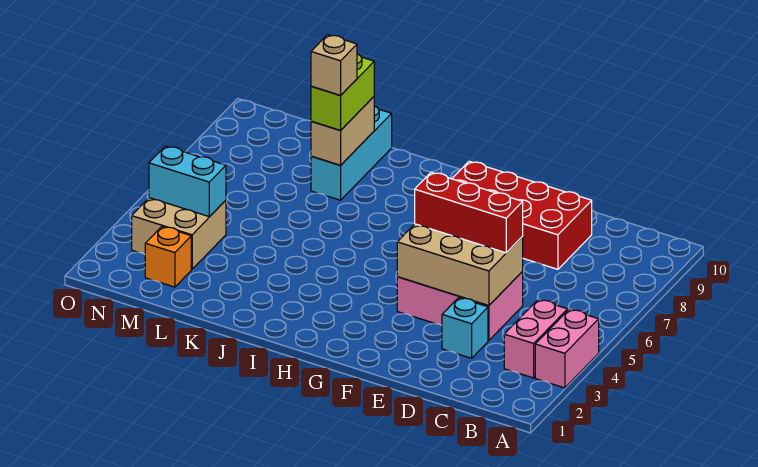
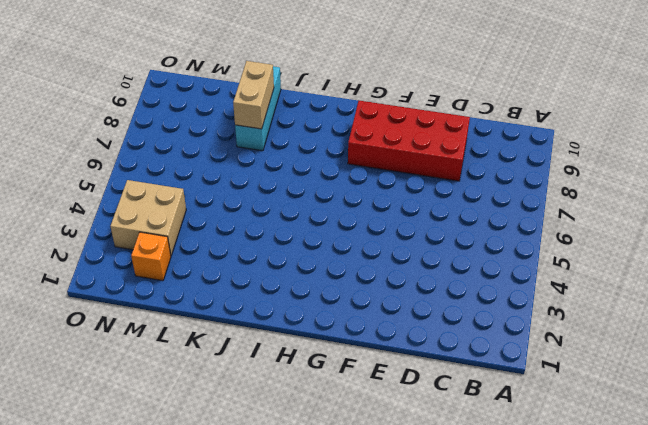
none -> pink 1x2 brick [535,309,599,388]
none -> pink 1x2 brick [504,300,568,378]
none -> cyan 1x1 brick [442,298,488,358]

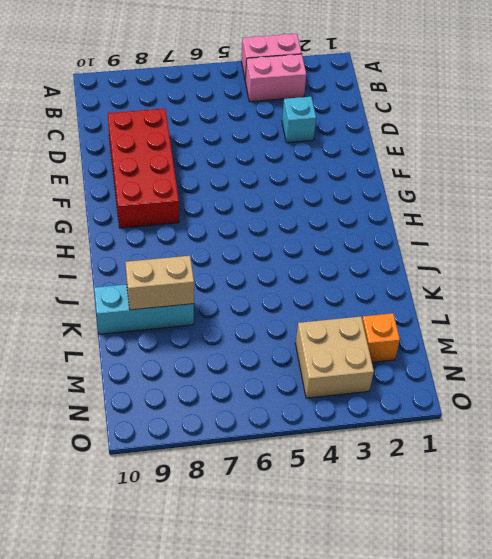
none -> pink 2x3 brick [397,272,523,340]
none -> tan 2x3 brick [397,224,523,306]
none -> cyan 1x2 brick [149,146,226,217]

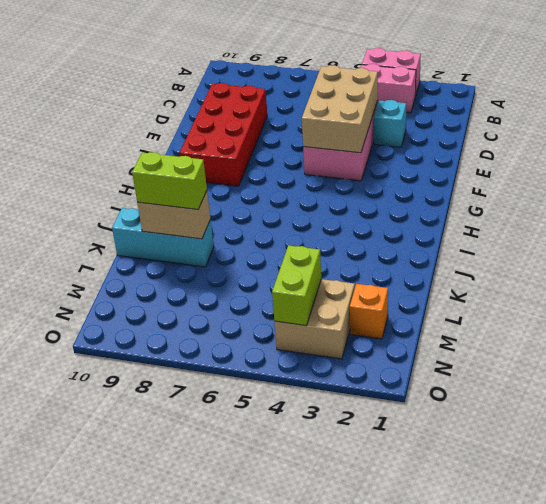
lime 1x2 brick [272,245,321,326] -> cyan 1x2 brick [149,146,226,217]
none -> red 1x3 brick [415,172,523,253]
none -> tan 1x1 brick [311,35,357,95]

